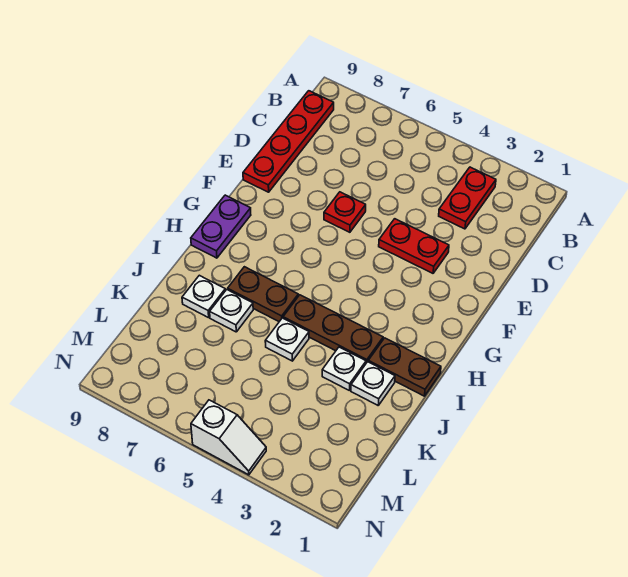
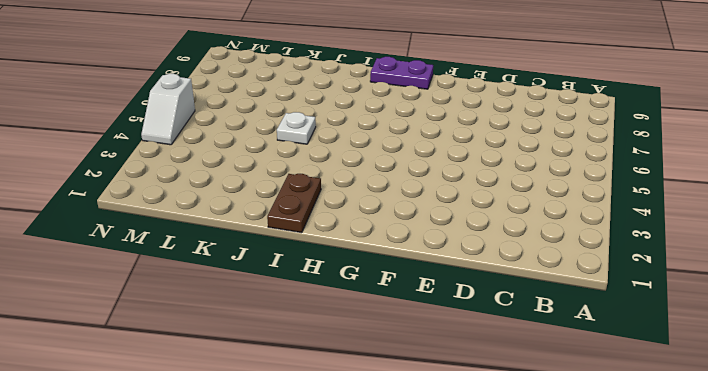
none -> red 1x2 plate [439,167,496,229]
none -> red 1x4 plate [243,91,334,192]
none -> red 1x2 plate [379,219,449,273]

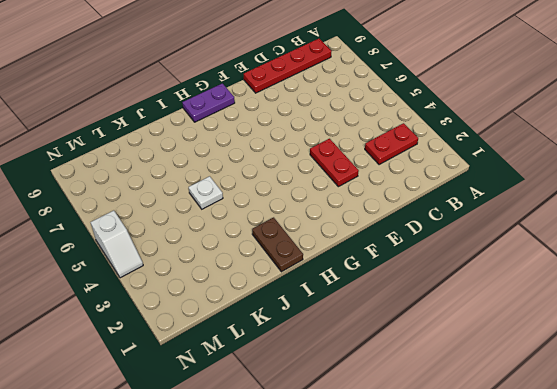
none -> red 1x1 plate [324,192,366,232]
none -> brown 1x3 plate [283,295,383,363]
none -> brown 1x2 plate [228,267,298,322]

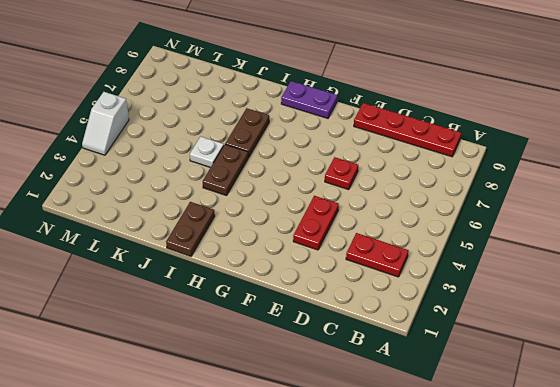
brown 1x2 plate [203,144,249,196] -> brown 1x3 plate [283,295,383,363]
none -> white 1x1 plate [351,362,395,405]
none -> white 1x1 plate [322,347,366,391]
none -> white 1x1 plate [210,290,253,332]

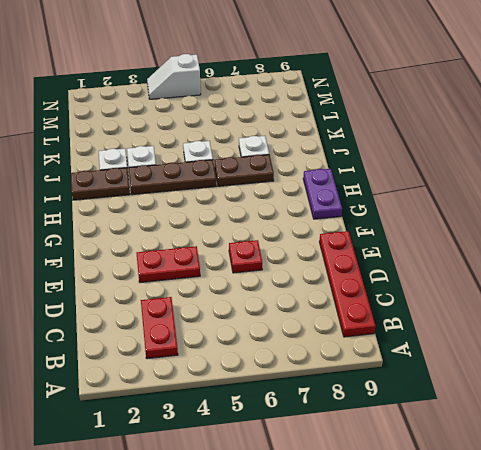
none -> white 1x1 plate [182,275,225,318]

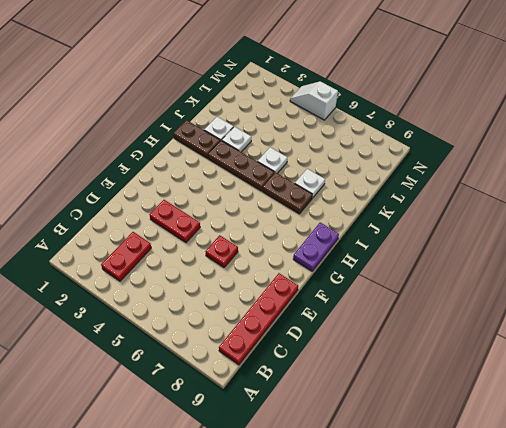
none -> white 1x1 plate [182,275,225,318]

